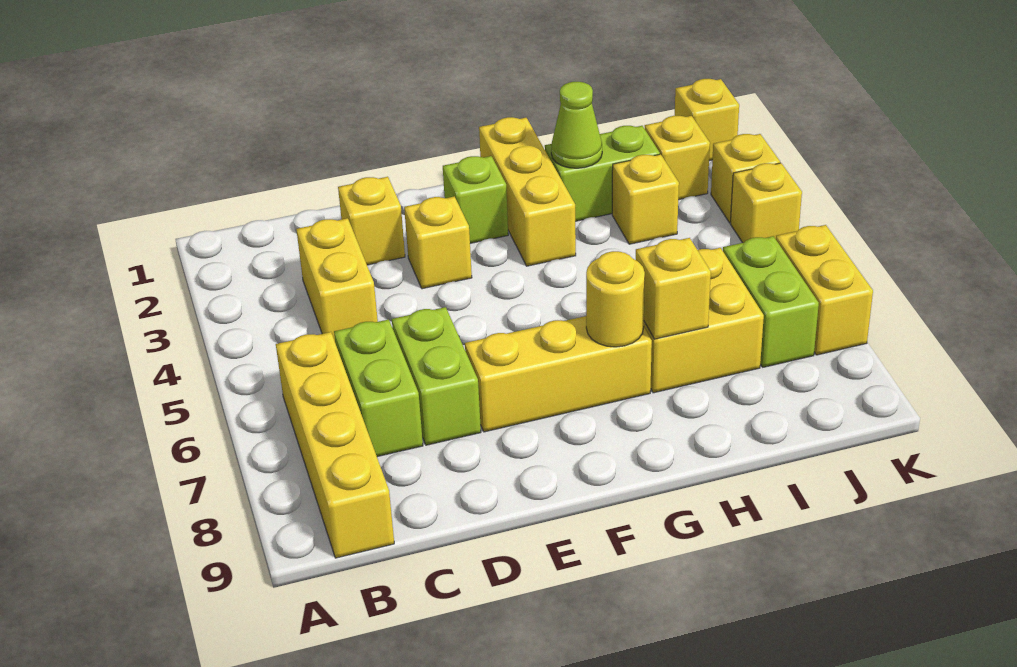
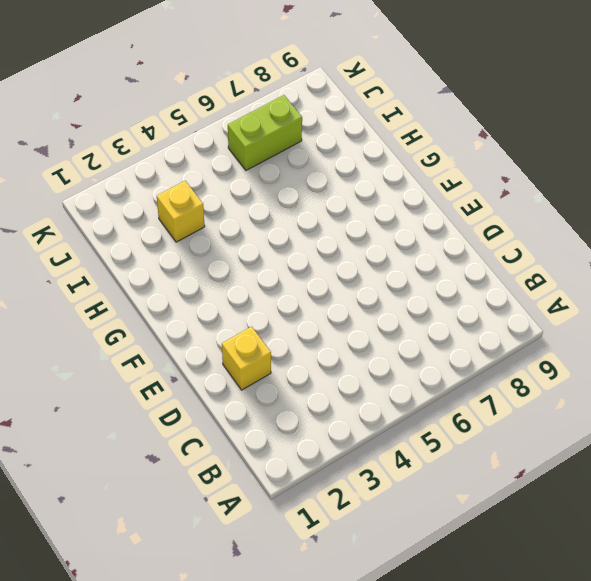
none -> yellow 1x4 brick [276,332,394,558]
none -> yellow 1x2 brick [296,218,378,341]
none -> lime 1x2 brick [334,319,423,457]

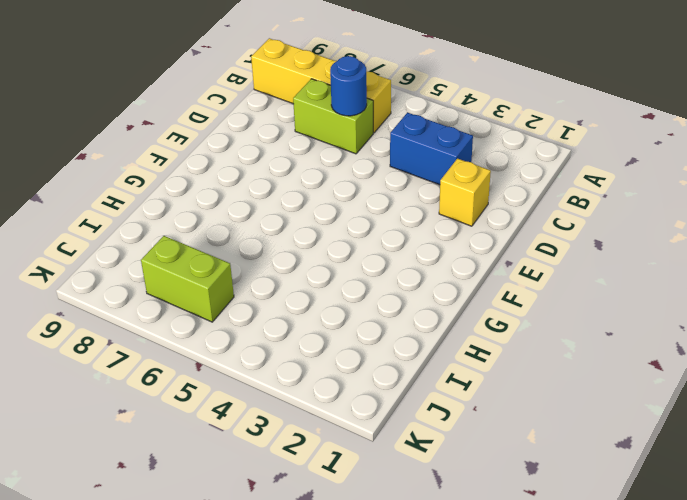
blue 1x2 brick [390,113,473,185] -> yellow 1x2 brick [296,218,378,341]
blue 1x1 round brick [330,56,367,116] -> none
none -> lime 1x2 brick [392,307,481,445]
none -> yellow 1x1 brick [404,196,472,289]
none -> yellow 1x3 brick [465,316,652,432]

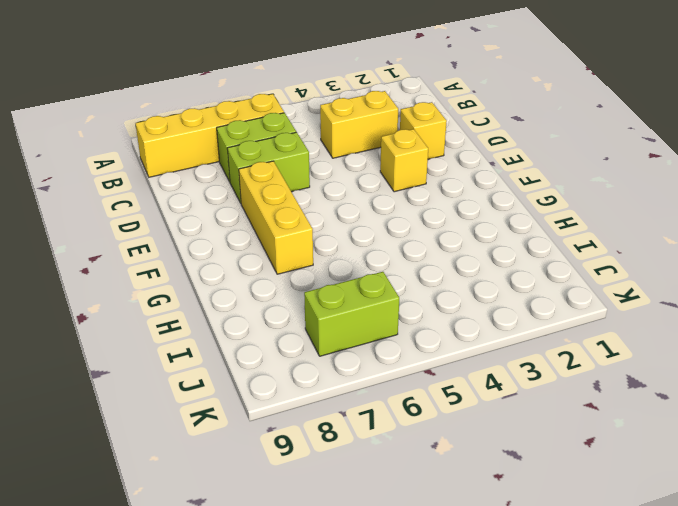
none -> lime 1x1 brick [443,156,508,243]
none -> yellow 1x3 brick [479,117,576,266]
none -> lime 1x2 brick [545,126,660,221]

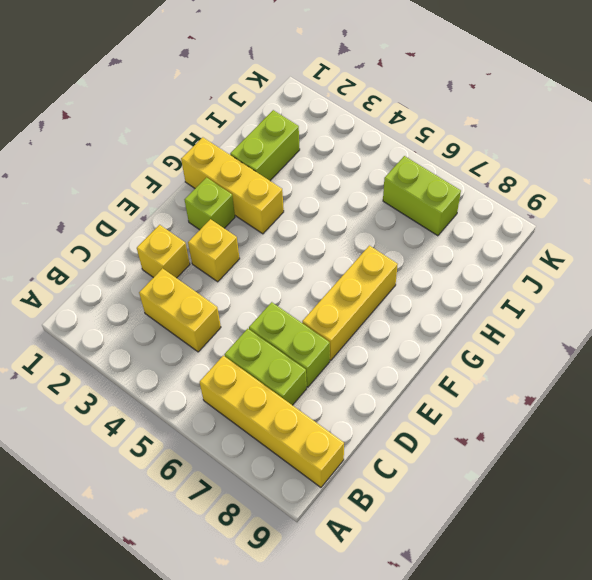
none -> yellow 2x2 brick [644,248,764,393]
none -> yellow 1x1 brick [612,154,679,244]
none -> yellow 1x1 brick [645,116,710,200]

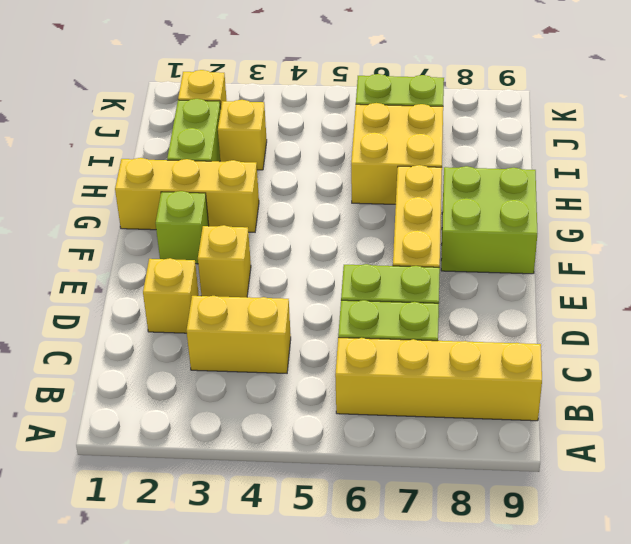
lime 2x2 brick [441,166,537,274] -> none
none -> yellow 1x1 brick [675,79,739,161]
none -> yellow 1x1 brick [711,134,780,223]
none -> yellow 1x1 brick [730,163,802,243]

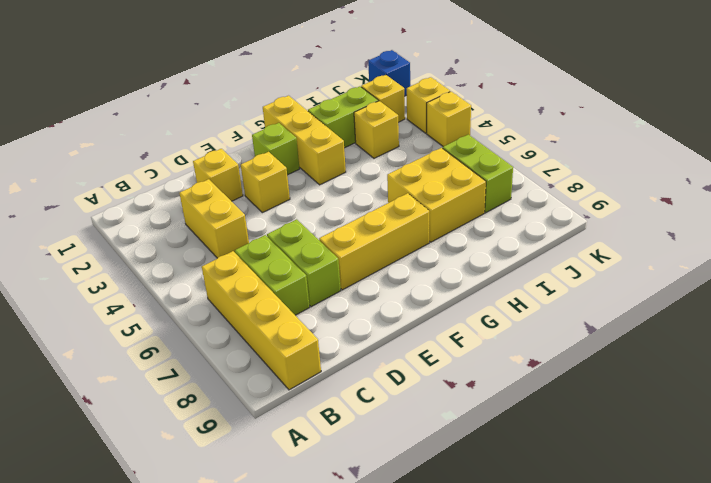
blue 1x1 brick [368,50,410,96] -> yellow 1x1 brick [675,79,739,161]
none -> yellow 1x2 brick [776,225,873,355]
none -> yellow 1x1 round brick [586,251,645,347]
none -> lime 1x1 cone [551,82,602,168]

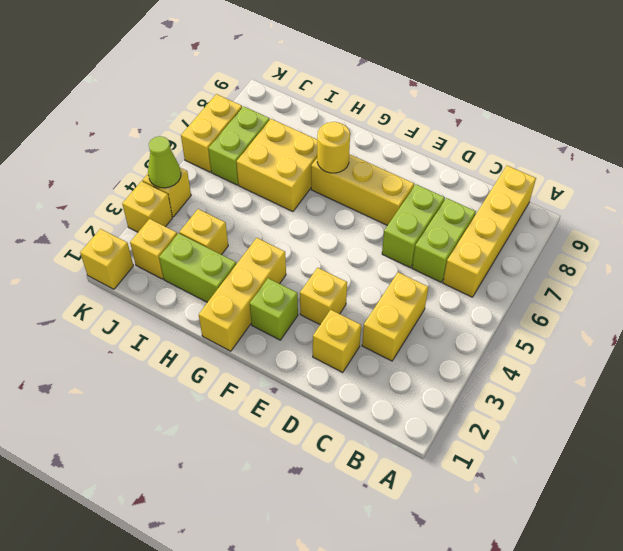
lime 1x1 cone [148,136,181,188] -> lime 1x1 cone moved to [551,82,602,168]
none -> yellow 1x1 brick [636,238,711,339]

